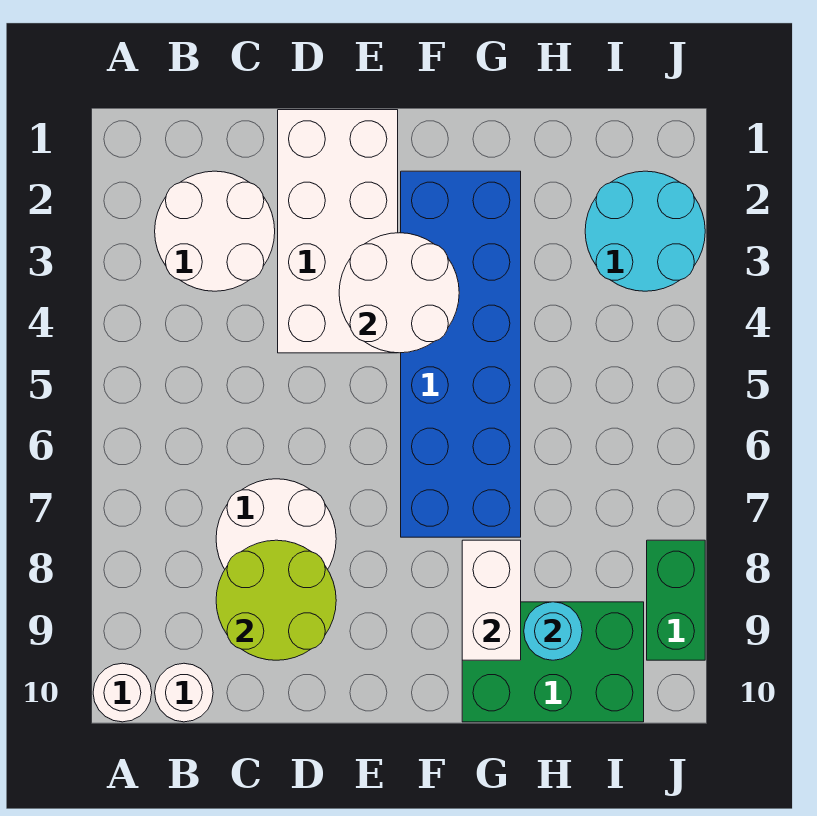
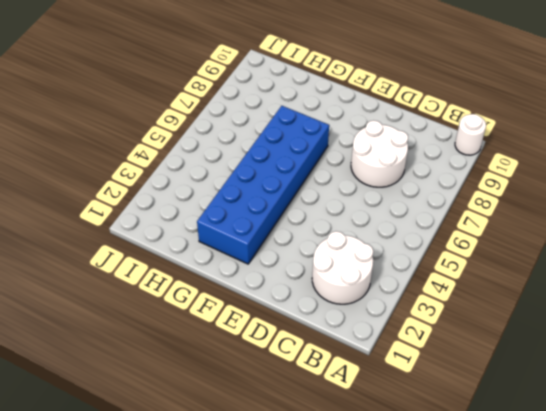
none -> white 1x1 round brick [155,663,213,722]
none -> white 2x4 brick [278,110,398,353]
none -> green 2x3 brick [462,602,644,722]

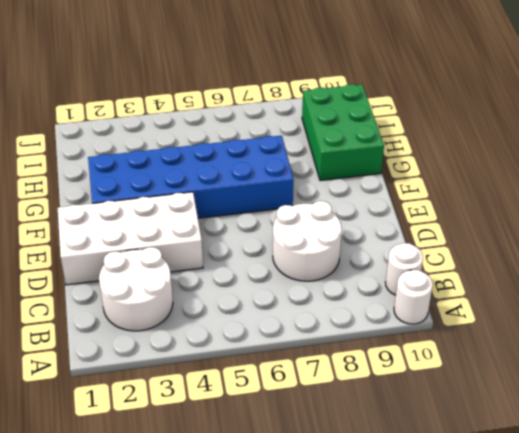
none -> cyan 2x2 round brick [585,171,705,291]
none -> green 1x2 brick [647,540,705,660]
none -> lime 2x2 round brick [216,540,336,660]

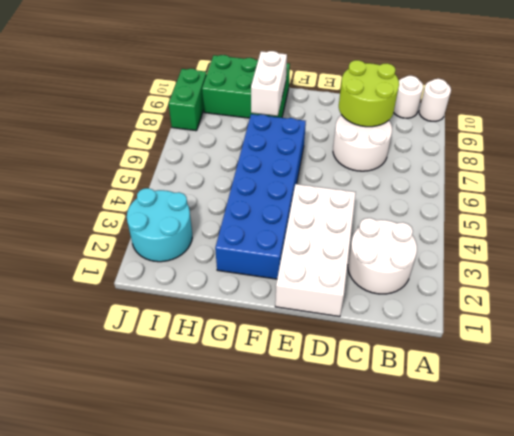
none -> white 2x2 round brick [339,233,459,353]
none -> cyan 1x1 round brick [524,602,582,660]

